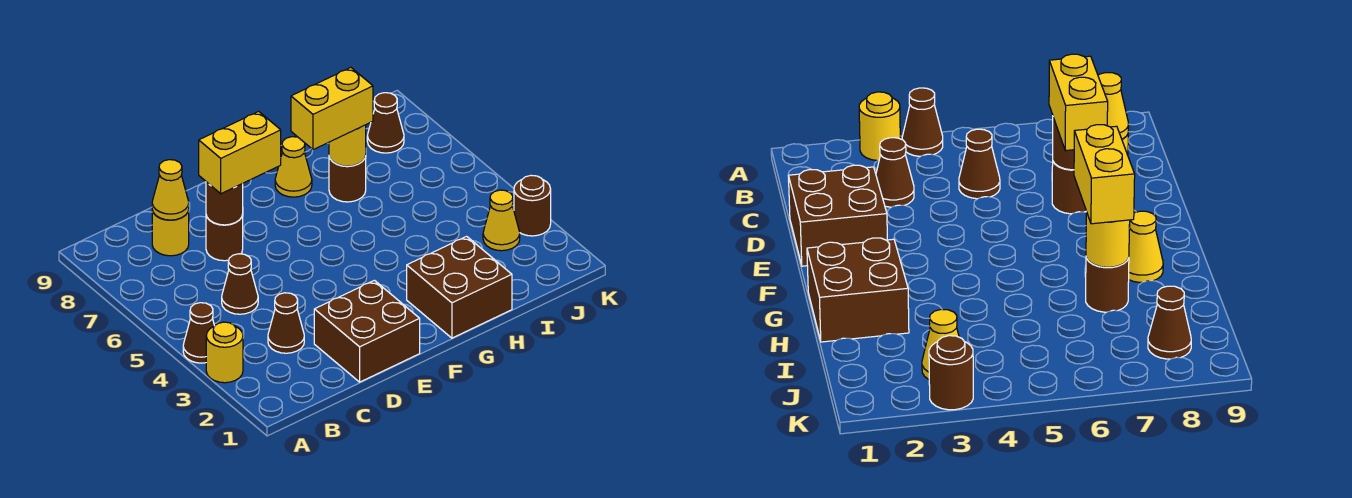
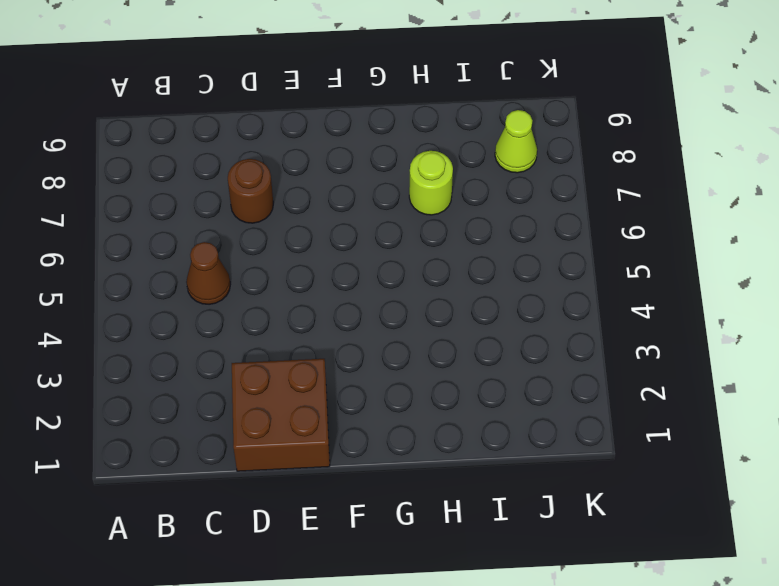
lime 1x1 round brick [409,151,453,215] -> brown 1x1 round brick [329,156,366,202]
lime 1x1 cone [495,110,537,173] -> brown 1x1 cone [367,93,404,153]
none -> yellow 1x1 round brick [206,322,243,383]
none -> brown 1x1 cone [183,303,214,363]
none -> brown 1x1 cone [268,293,304,353]

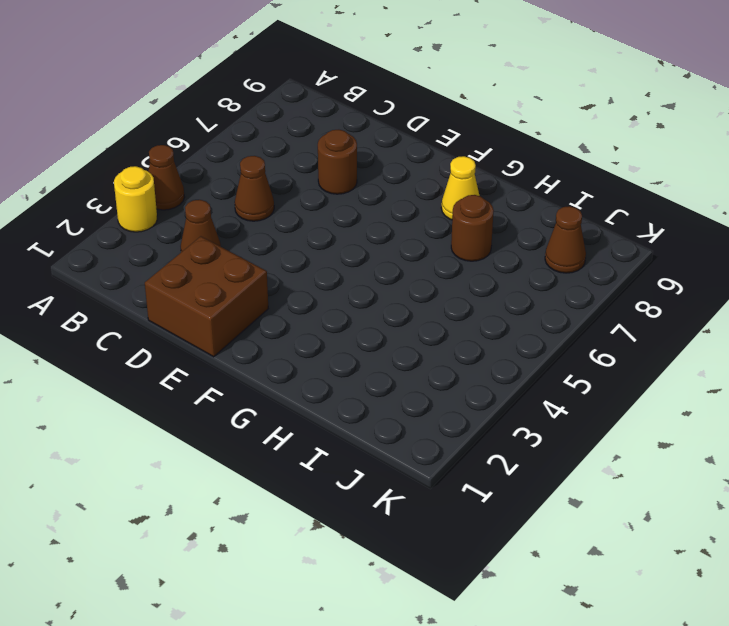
none -> yellow 1x1 round brick [152,210,189,256]
none -> brown 2x2 brick [407,236,512,338]
none -> yellow 1x1 cone [483,190,520,251]

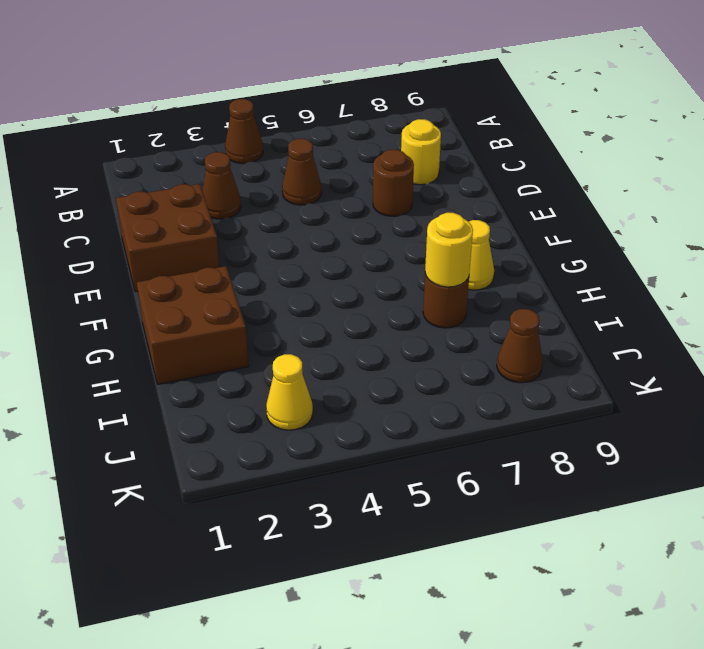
none -> yellow 1x1 round brick [206,322,243,383]
none -> brown 1x1 round brick [514,175,551,236]
none -> yellow 1x1 cone [152,160,189,220]

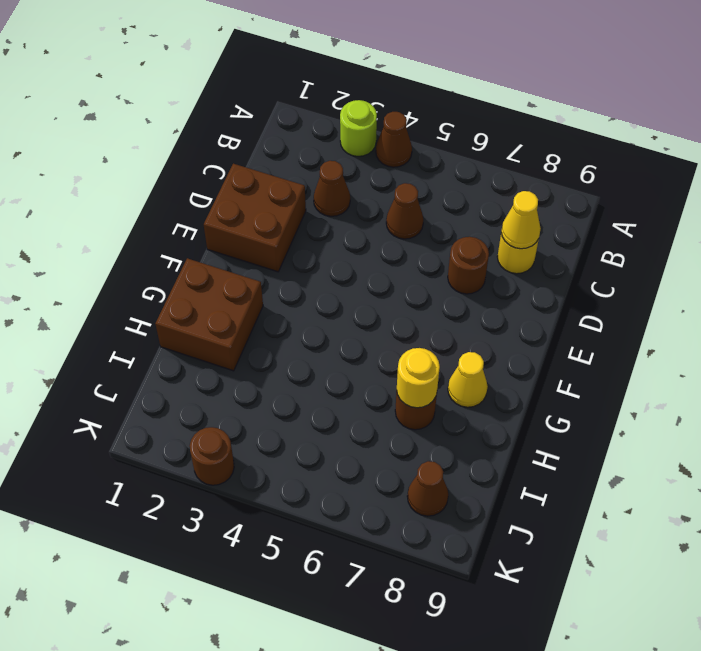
lime 1x1 round brick [340,100,377,156] -> yellow 1x1 round brick [206,322,243,383]
none -> yellow 1x1 cone [483,190,520,251]
none -> brown 1x1 round brick [206,182,243,225]
none -> yellow 1x2 brick [199,111,281,194]

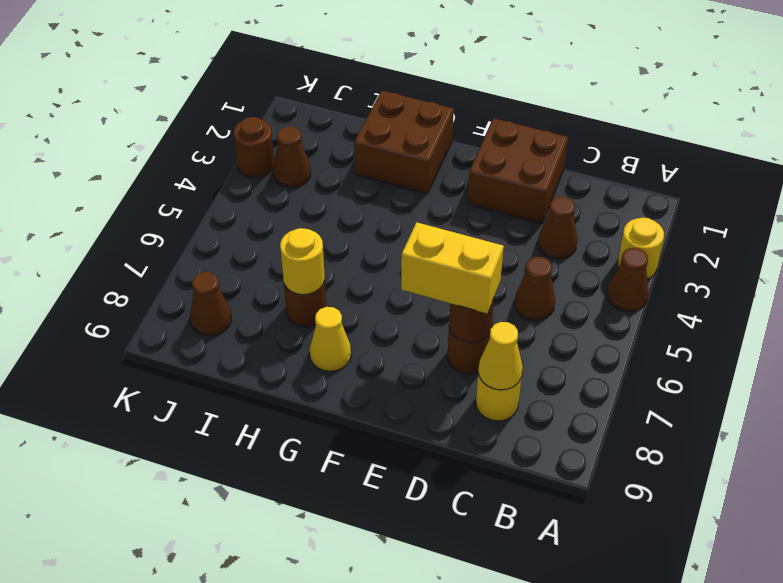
brown 1x1 cone [273,126,311,188] -> yellow 1x1 cone [483,190,520,251]
none -> yellow 1x2 brick [291,68,373,150]

